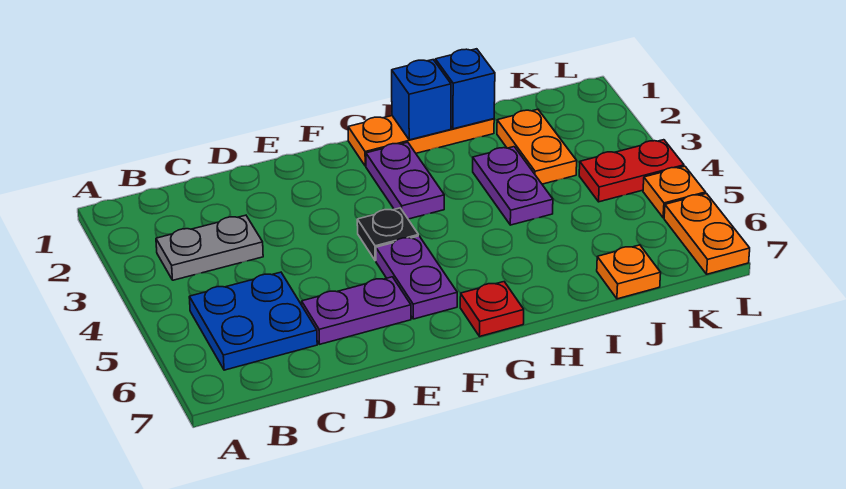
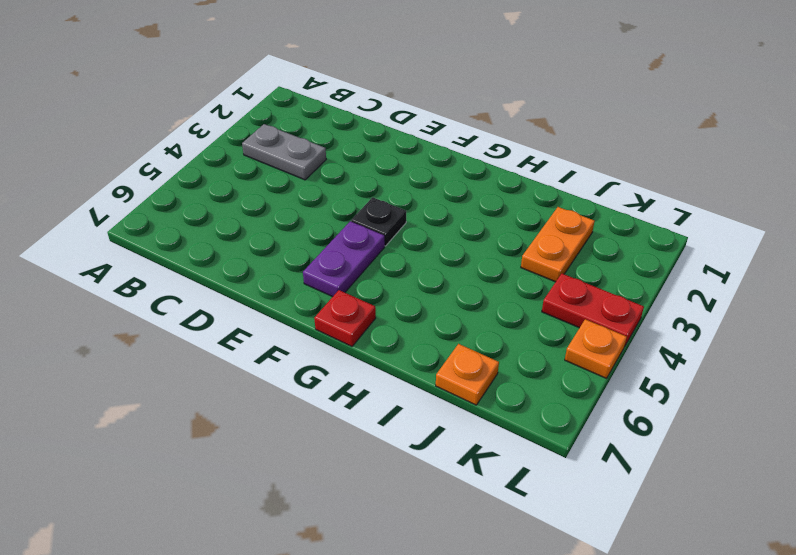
none -> blue 2x2 plate [189,272,317,370]
none -> purple 1x2 plate [302,277,411,344]
none -> orange 1x3 plate [348,116,494,166]

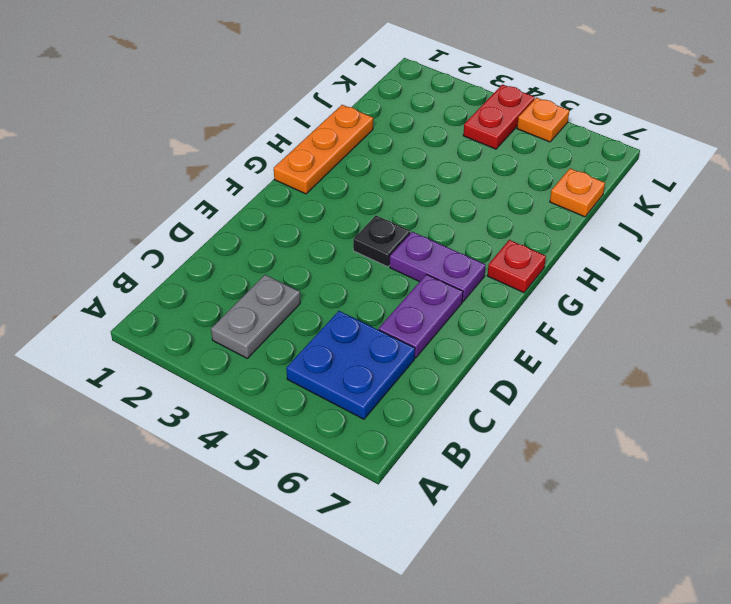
none -> purple 1x2 plate [366,142,444,219]
none -> purple 1x2 plate [473,147,553,225]
none -> orange 1x2 plate [497,109,577,184]

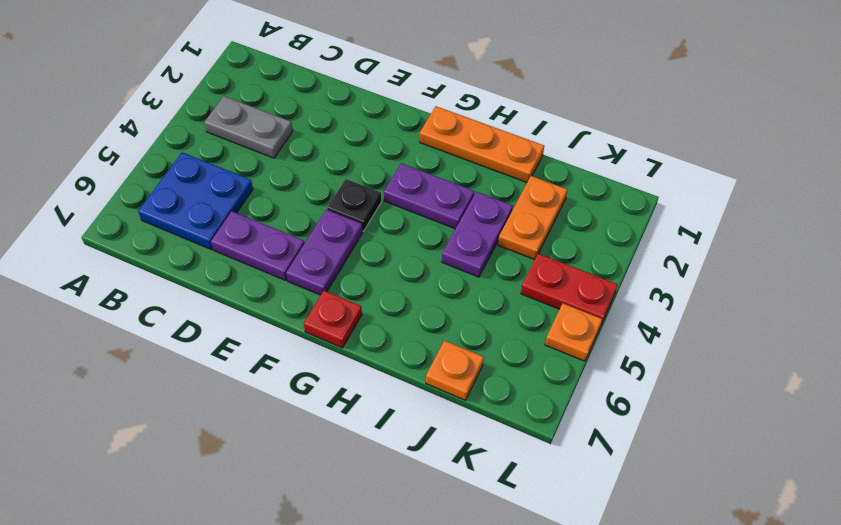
purple 1x2 plate [384,163,474,229] -> purple 1x2 plate turned to [366,142,444,219]
none -> orange 1x2 plate [664,193,750,274]
none -> blue 1x1 brick [392,60,451,140]
none -> blue 1x1 brick [435,49,495,129]

